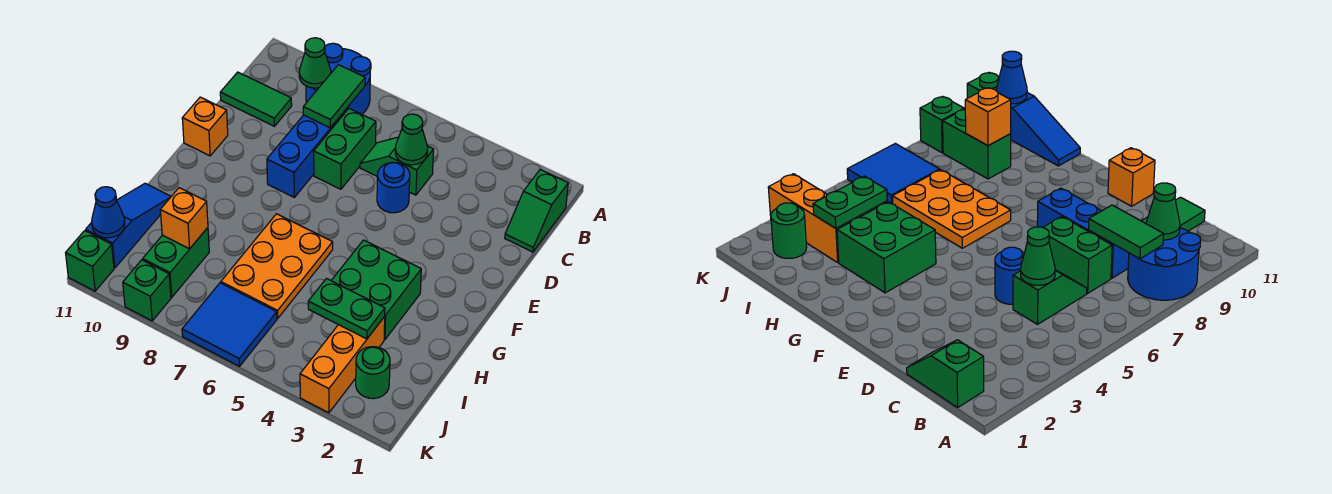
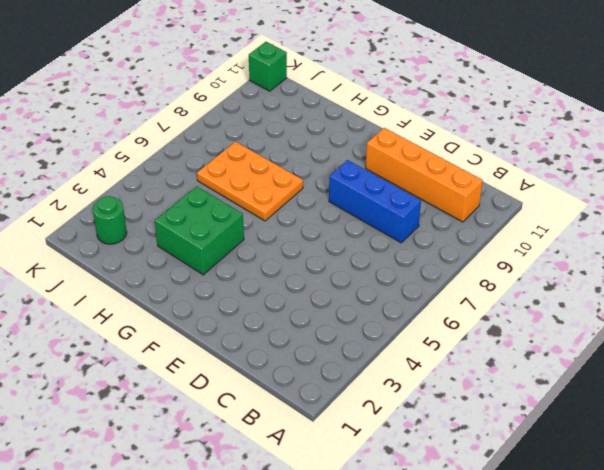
orange 1x4 brick [366,128,483,222] -> green 1x2 tile [220,72,292,126]
none -> blue 2x2 round brick [306,43,371,114]
none -> green 1x2 slope [505,170,568,252]
none -> green 1x2 slope [360,137,434,195]

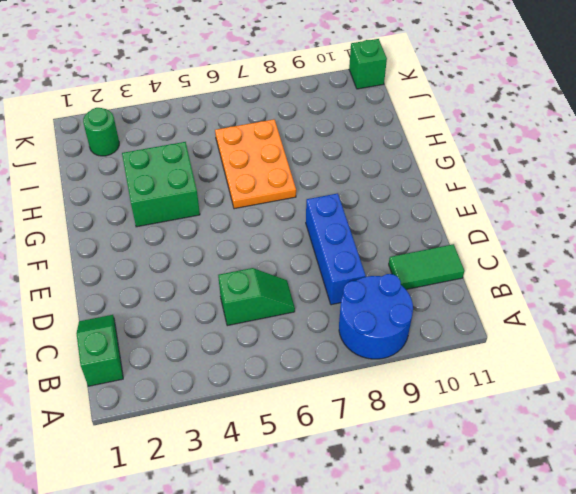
none -> green 1x2 brick [314,109,376,189]
none -> blue 1x1 round brick [377,163,410,213]
none -> orange 1x1 brick [182,97,228,156]

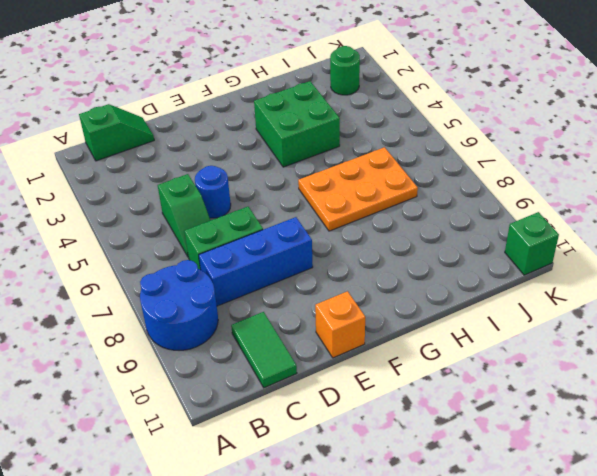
none -> blue 1x3 slope [86,183,171,268]
none -> orange 1x3 brick [300,317,385,413]
none -> green 1x2 brick [143,228,209,297]

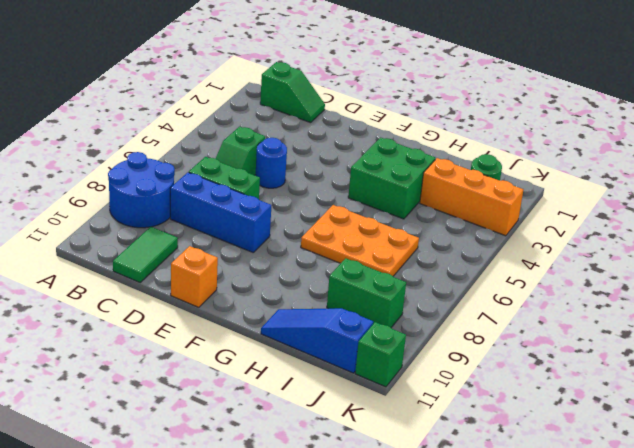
none -> blue 2x2 tile [182,283,277,366]
none -> green 1x1 brick [123,260,171,321]
none -> green 1x2 tile [303,65,365,128]

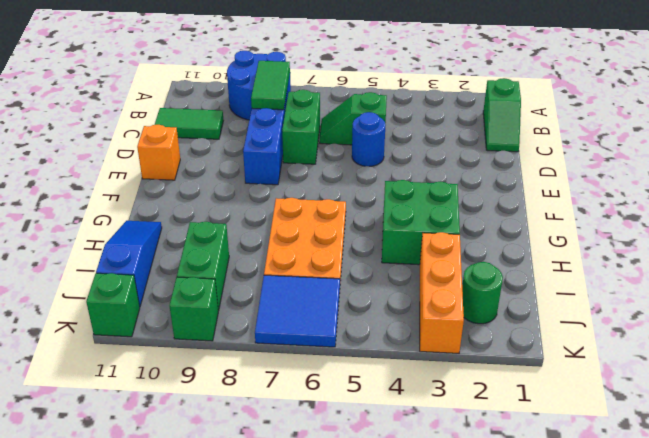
none -> green 1x1 cone [299,38,331,88]
none -> green 1x1 cone [395,114,428,165]
none -> green 1x2 plate [308,279,385,339]

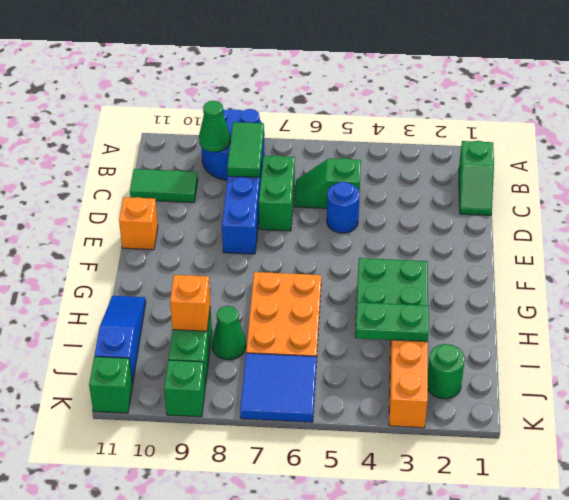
green 1x1 cone [212,306,246,360] -> green 1x1 cone moved to [395,114,428,165]
none -> blue 1x1 cone [92,187,125,238]

